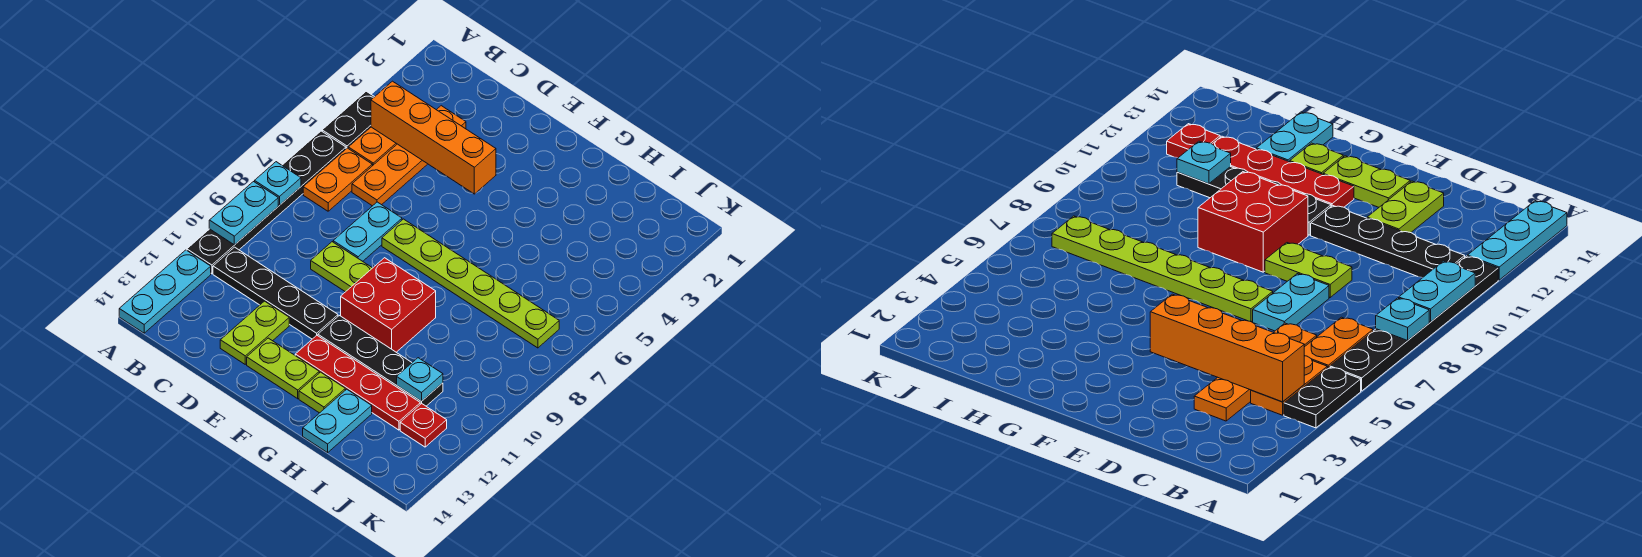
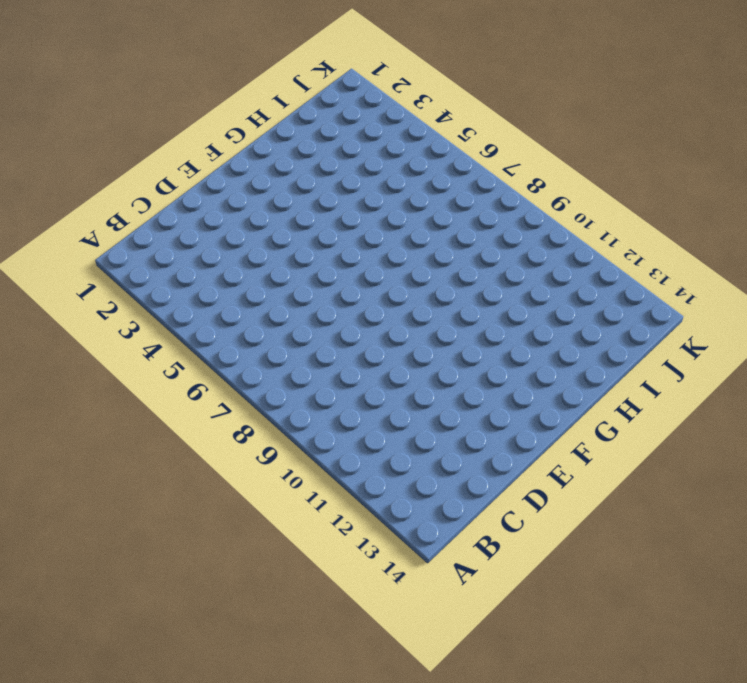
none -> black 1x2 plate [322,91,374,149]
none -> black 1x6 plate [187,131,346,274]
none -> cyan 1x3 plate [119,250,211,333]

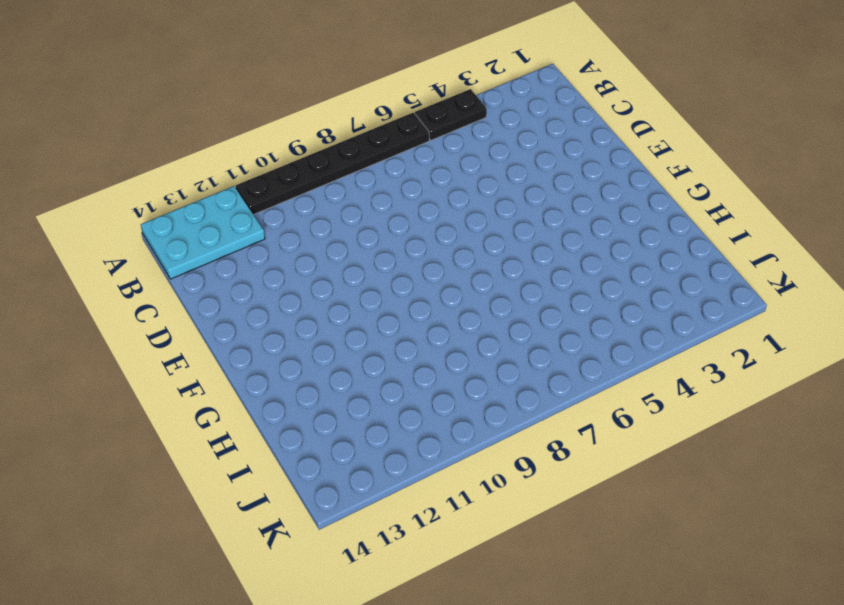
cyan 2x3 plate [141,186,265,279] -> cyan 1x3 plate [119,250,211,333]
none -> orange 1x2 plate [348,127,397,166]
none -> orange 1x2 plate [303,148,372,211]
none -> black 1x4 plate [213,247,338,339]

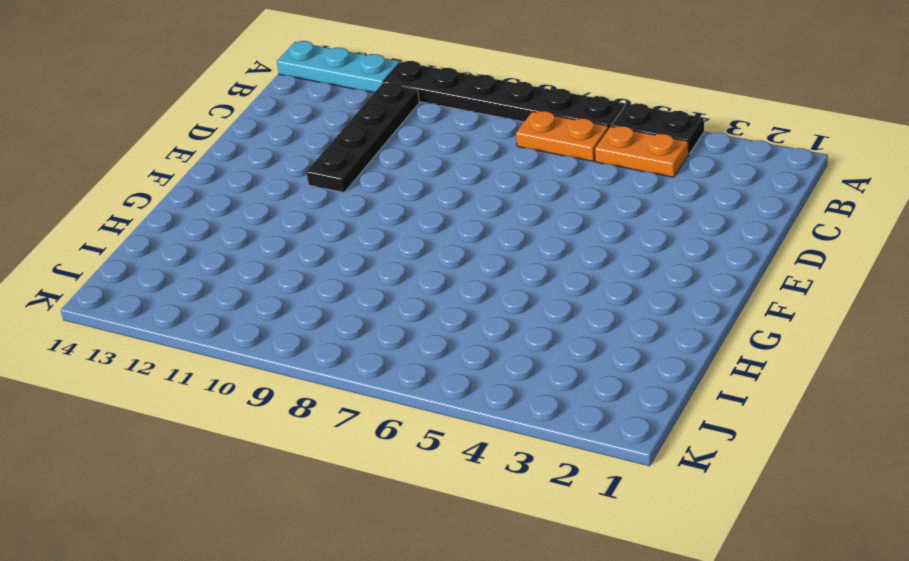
none -> orange 1x4 plate [352,106,466,206]
none -> cyan 1x2 plate [333,202,402,261]
none -> lime 1x2 plate [311,242,372,292]

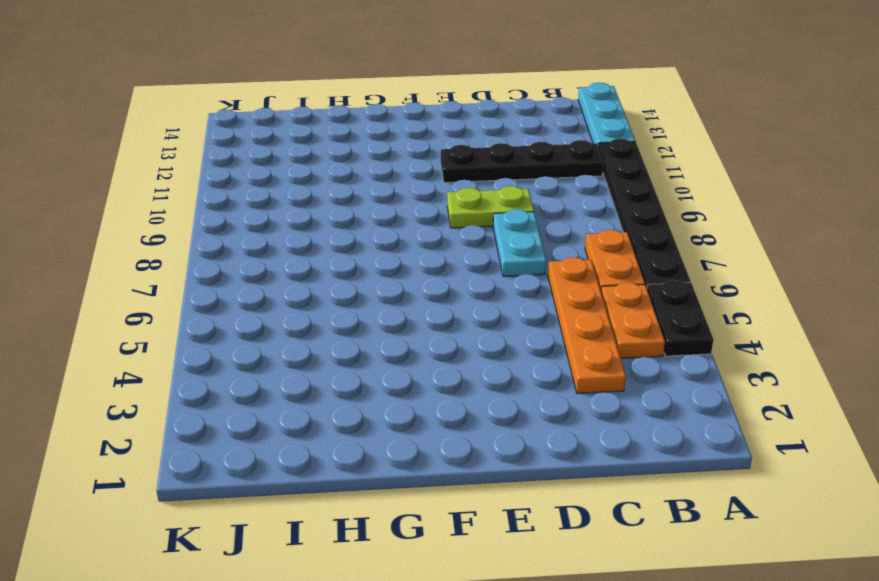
none -> lime 1x2 plate [220,301,289,364]
none -> lime 1x6 plate [382,219,559,348]
none -> lime 1x2 plate [247,338,319,399]

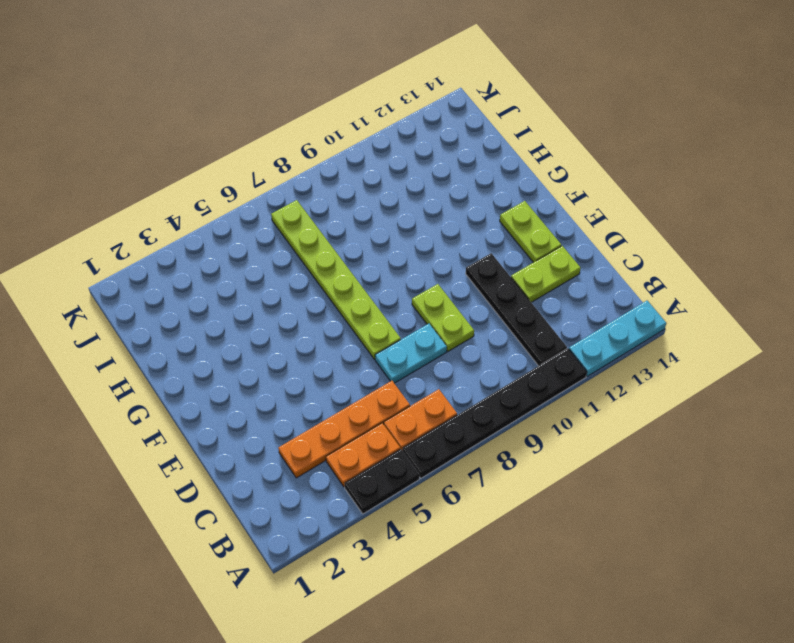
none -> red 2x2 brick [341,258,436,352]
none -> black 1x4 plate [318,316,443,406]
none -> red 1x4 plate [295,336,420,430]

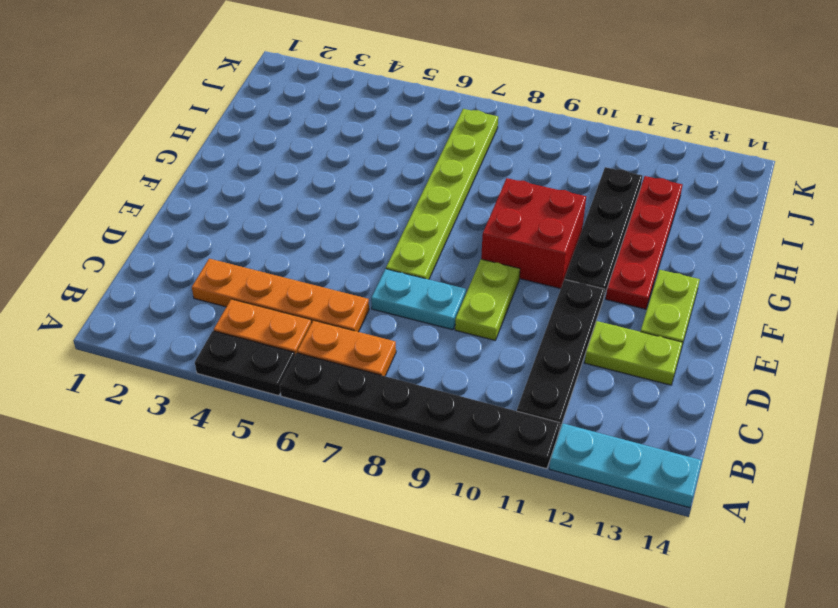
none -> lime 1x1 plate [299,372,345,413]
none -> cyan 1x2 plate [303,389,372,453]
none -> red 1x1 plate [400,404,447,447]

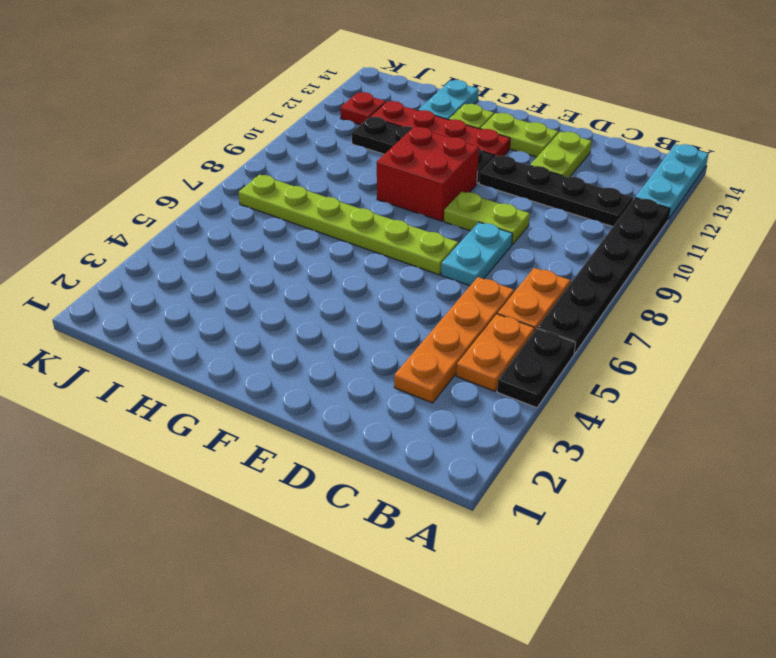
none -> cyan 1x1 plate [255,162,301,205]
none -> cyan 1x2 plate [209,182,278,245]
none -> orange 1x4 brick [371,81,496,194]

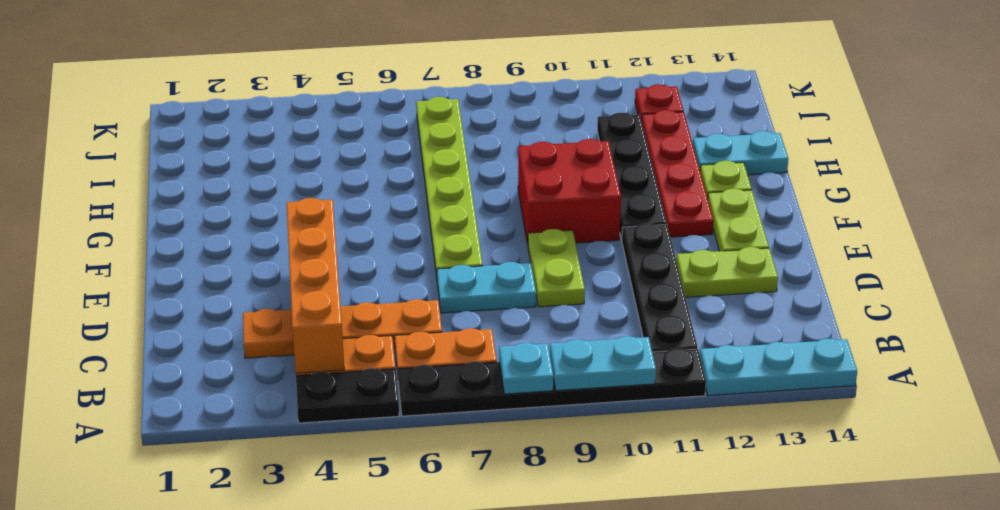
none -> cyan 1x1 plate [397,358,443,401]

